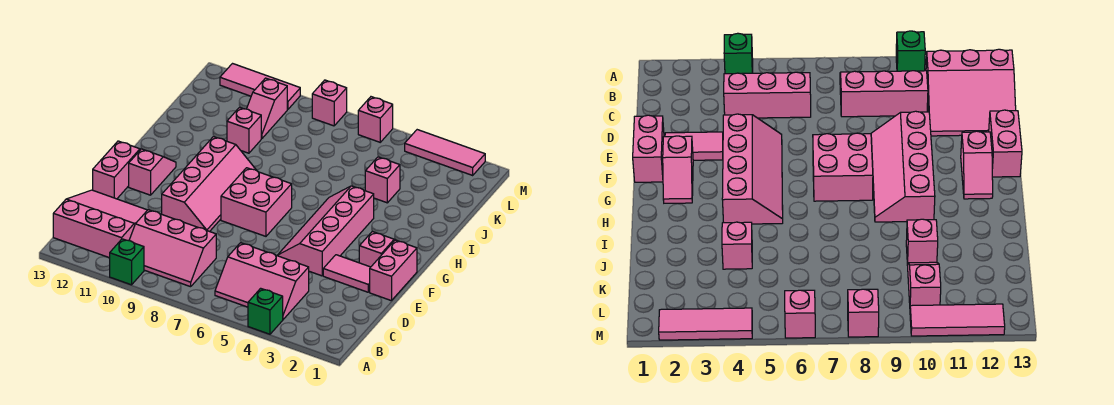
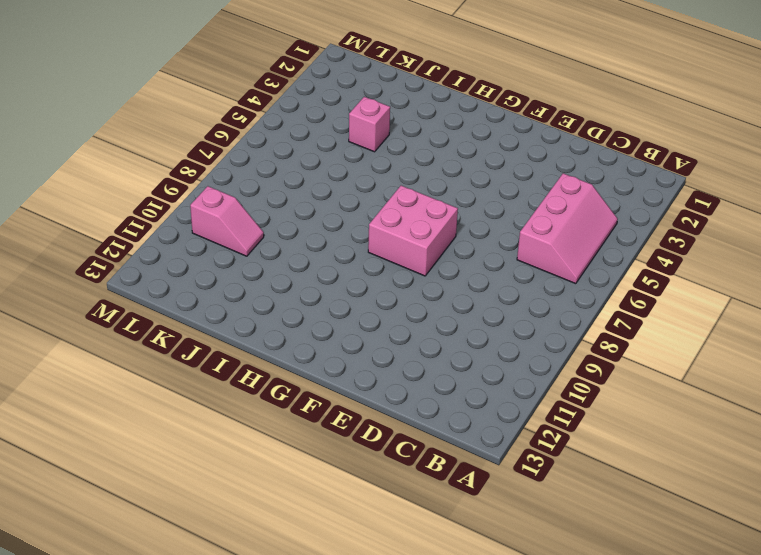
none -> green 1x1 brick [248,288,283,334]
none -> green 1x1 brick [110,239,144,285]
none -> pink 2x3 slope [129,210,216,287]

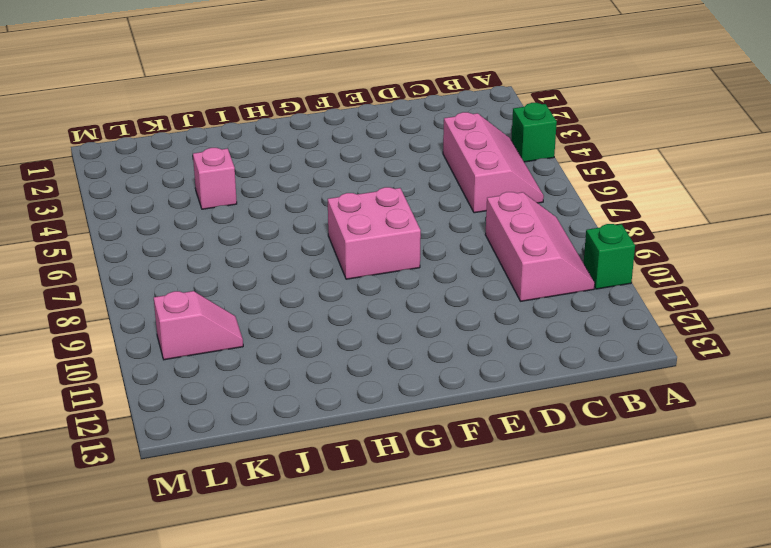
none -> pink 3x3 slope [53,190,147,258]
none -> pink 1x2 brick [370,240,417,301]
none -> pink 1x2 tile [323,255,370,292]

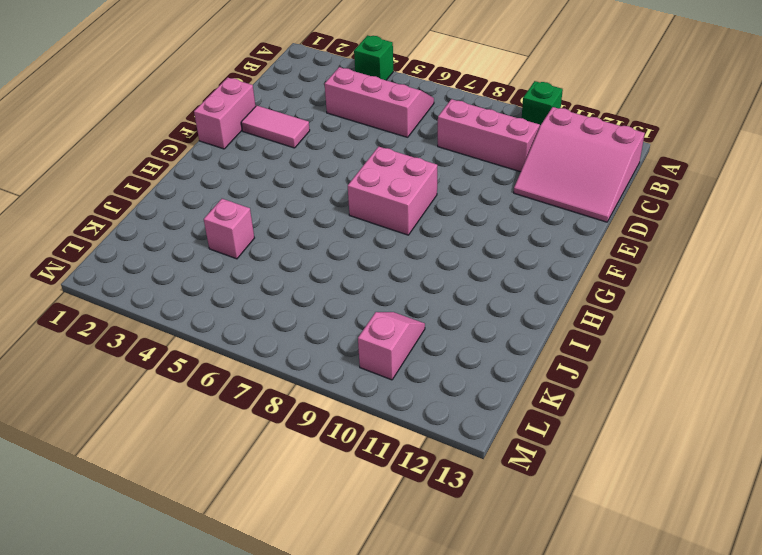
none -> pink 2x4 slope [277,186,374,276]
none -> pink 2x4 slope [162,137,256,232]
none -> pink 1x2 brick [93,141,140,199]

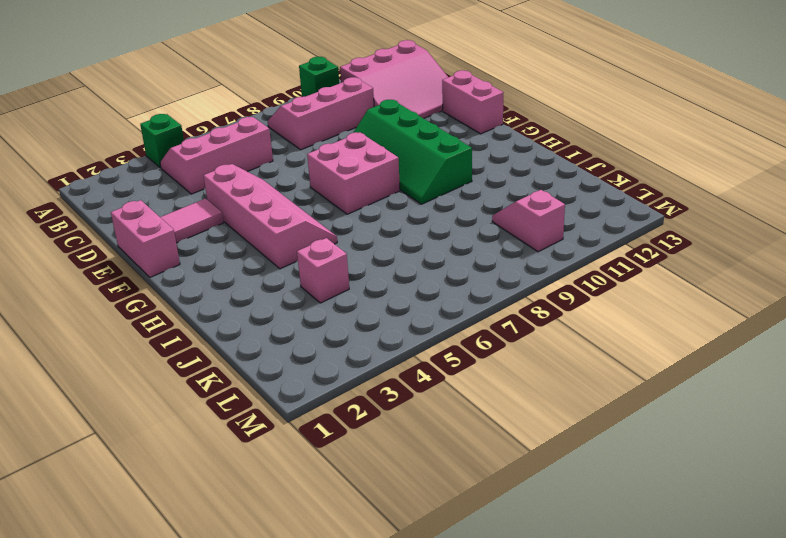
green 2x4 slope [353,100,472,204] -> pink 2x4 slope [162,137,256,232]
none -> pink 1x2 slope [359,231,395,267]
none -> pink 1x2 slope [129,149,176,195]
none -> pink 1x1 brick [227,107,261,153]

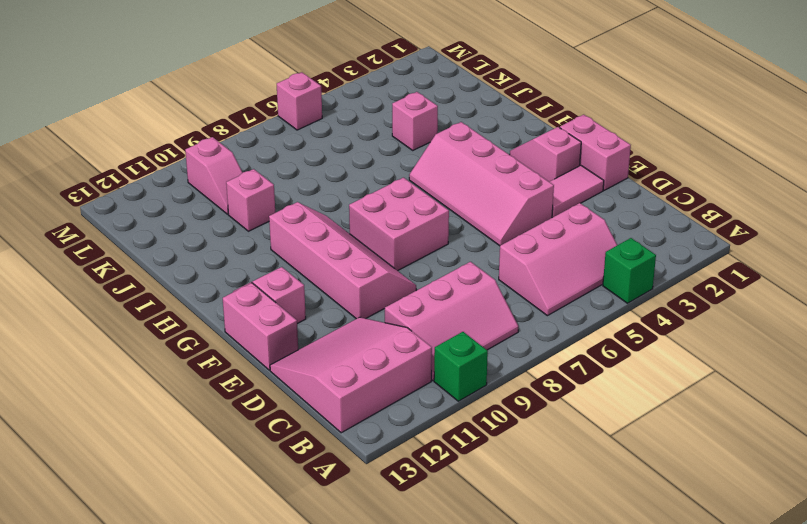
none -> pink 1x3 tile [405,130,485,175]
none -> pink 1x1 brick [312,80,347,126]
none -> pink 1x3 tile [220,64,300,109]

